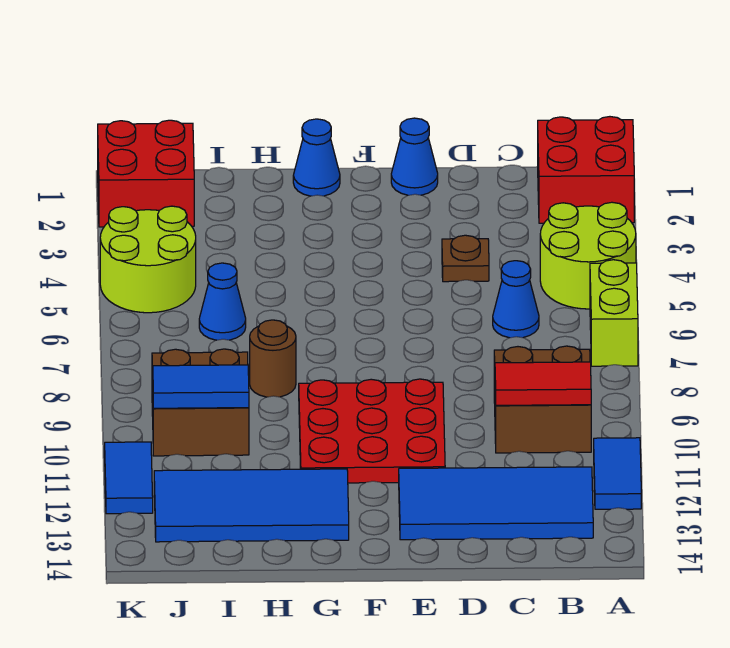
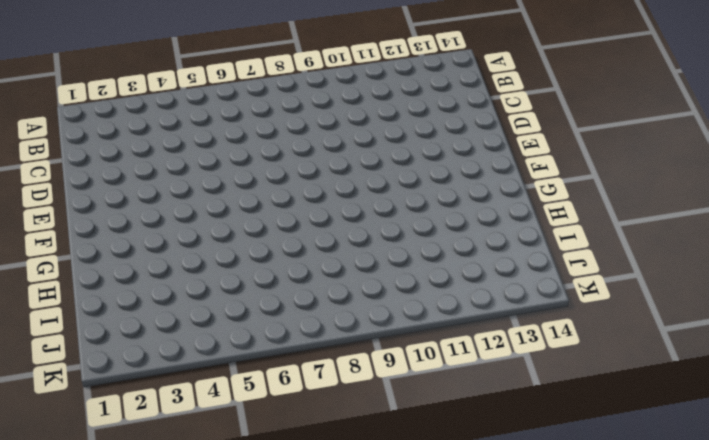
none -> red 2x2 brick [538,117,634,223]
none -> lime 2x2 round brick [540,202,636,309]
none -> lime 1x2 brick [590,260,638,366]

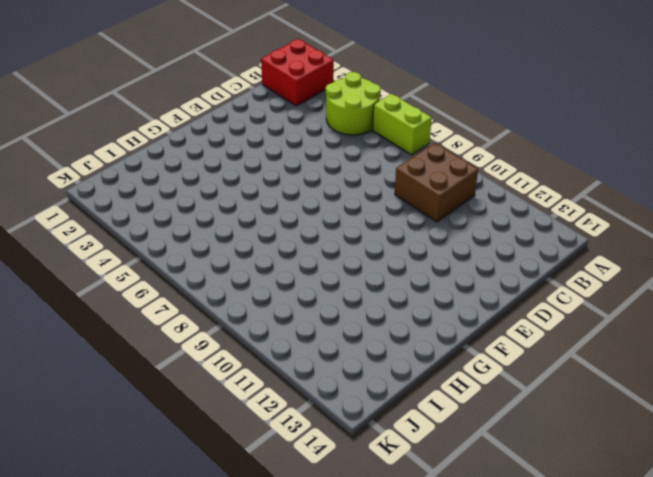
none -> blue 1x2 tile [594,438,641,509]
none -> blue 2x4 tile [399,467,593,540]
none -> blue 1x1 cone [493,261,539,338]

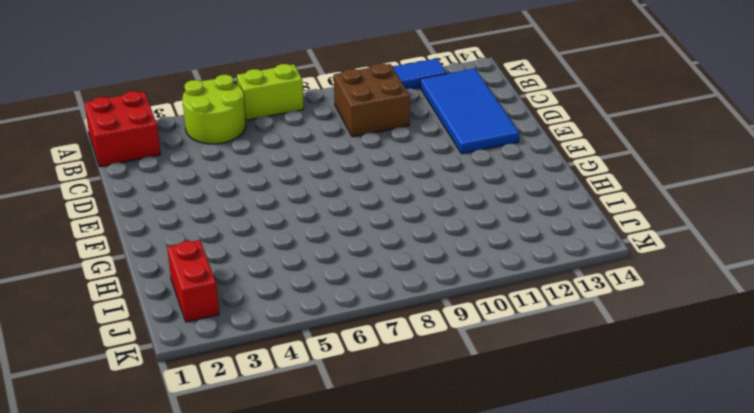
red 1x2 brick [167,240,219,322] -> red 2x2 brick [98,120,194,227]
none -> blue 1x1 cone [493,261,539,338]
none -> brown 1x1 plate [442,235,489,282]
none -> blue 1x1 cone [391,118,438,195]

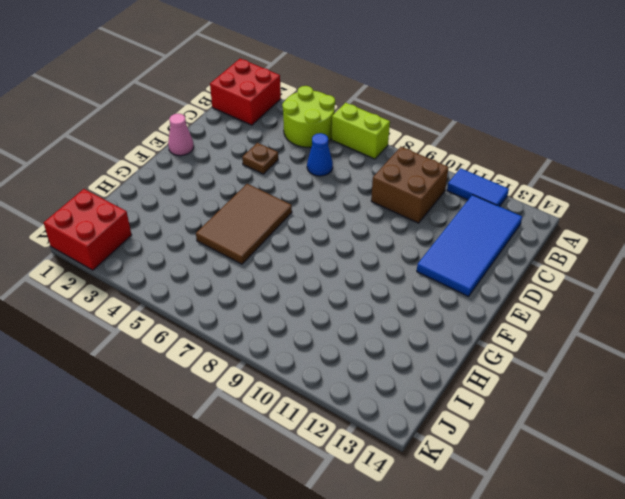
pink 1x1 cone [168,114,194,156] -> blue 1x1 cone [391,118,438,195]
brown 2x3 tile [196,184,292,264] -> none
none -> red 3x3 plate [299,379,445,483]
none -> blue 1x1 cone [293,119,340,196]
none -> blue 2x4 tile [154,469,349,542]

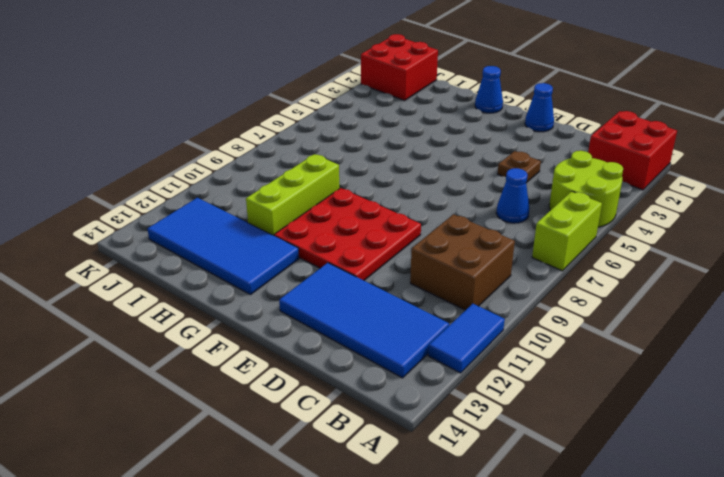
lime 1x3 brick [246,154,339,236] -> none
none -> brown 1x1 round brick [250,320,296,397]
none -> blue 1x1 cone [199,263,246,340]
none -> brown 2x2 brick [152,349,249,456]

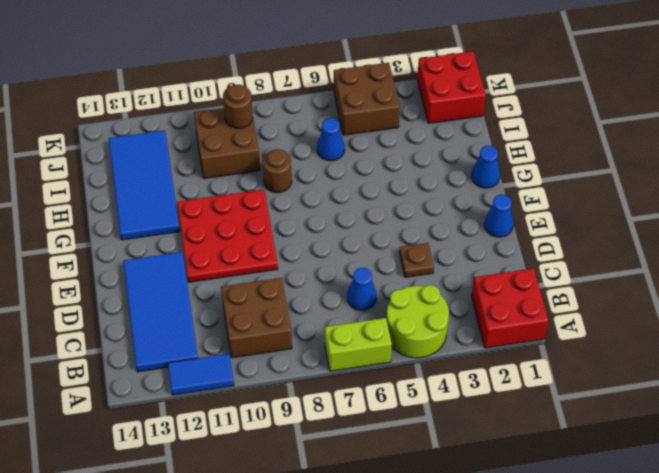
brown 2x2 brick [334,63,400,135] -> lime 2x2 round brick [100,206,196,313]
brown 1x1 round brick [223,85,253,128] -> none
none -> blue 1x2 tile [105,442,153,514]
none -> red 1x2 tile [495,362,591,405]
none -> blue 1x2 tile [153,365,249,408]

